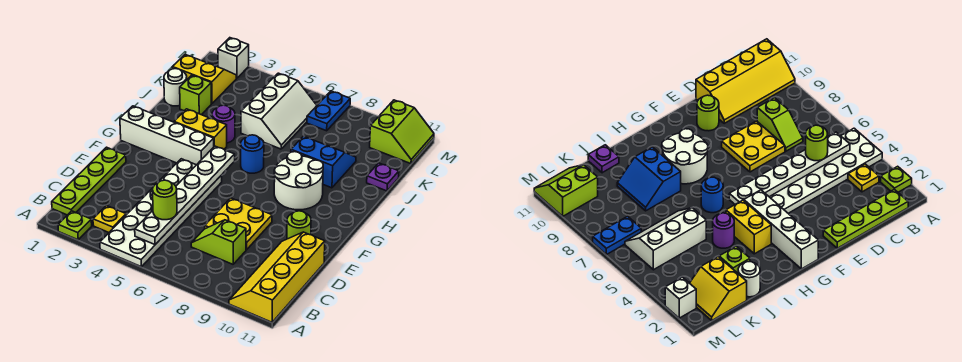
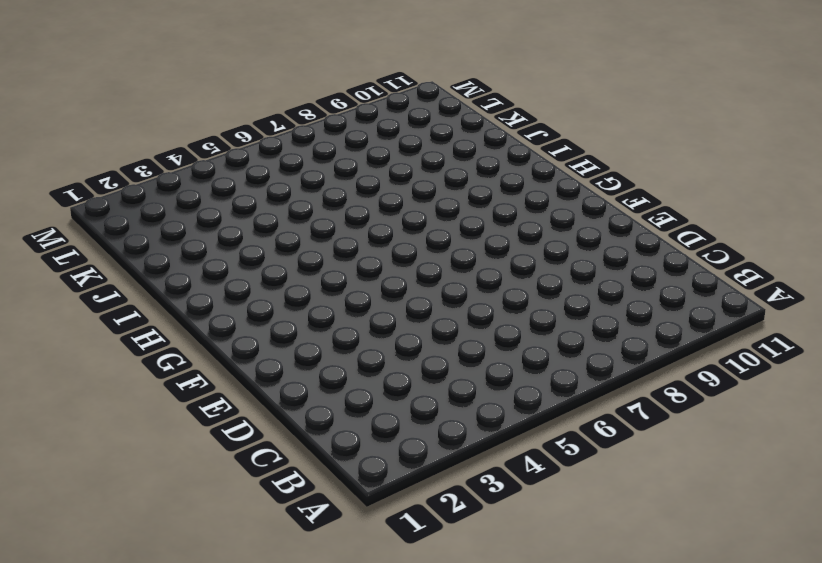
none -> lime 1x1 plate [58,211,92,240]
none -> white 2x6 plate [100,159,222,267]
none -> yellow 2x4 slope [229,232,325,322]

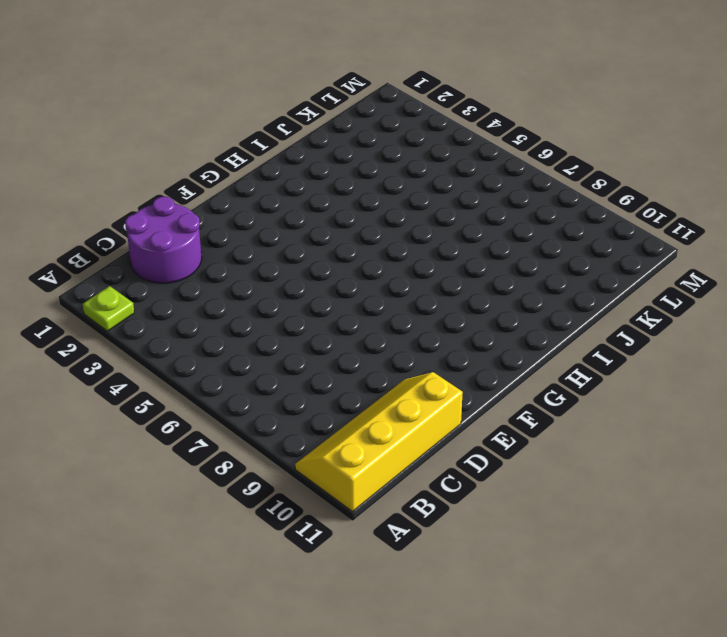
purple 2x2 round brick [125,197,202,283] -> lime 1x4 plate [52,147,126,215]
none -> white 2x6 plate [100,159,222,267]
none -> yellow 1x1 plate [93,205,126,232]
none -> lime 1x2 slope [191,220,246,264]

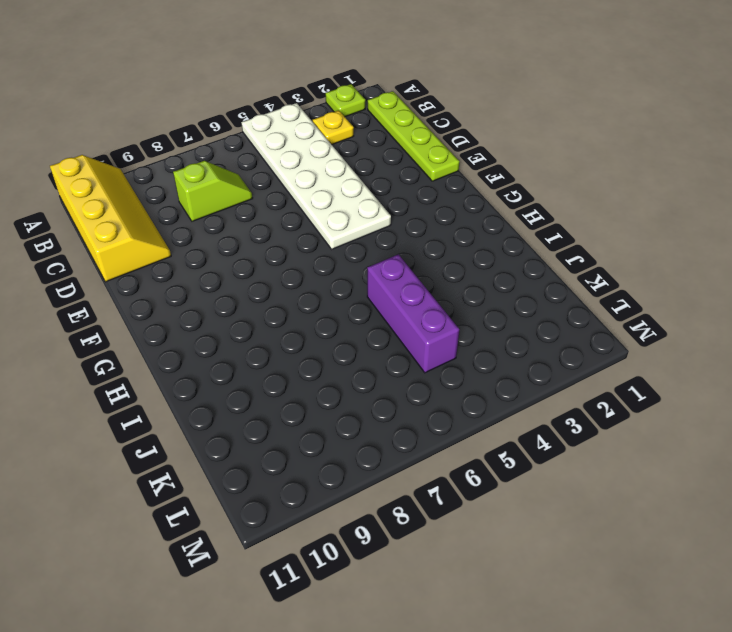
purple 1x3 brick [367,254,459,373] -> white 2x3 slope [241,73,317,149]
none -> yellow 2x2 plate [205,198,272,250]
none -> lime 1x1 round brick [287,211,311,239]
none -> white 1x4 brick [120,106,214,165]

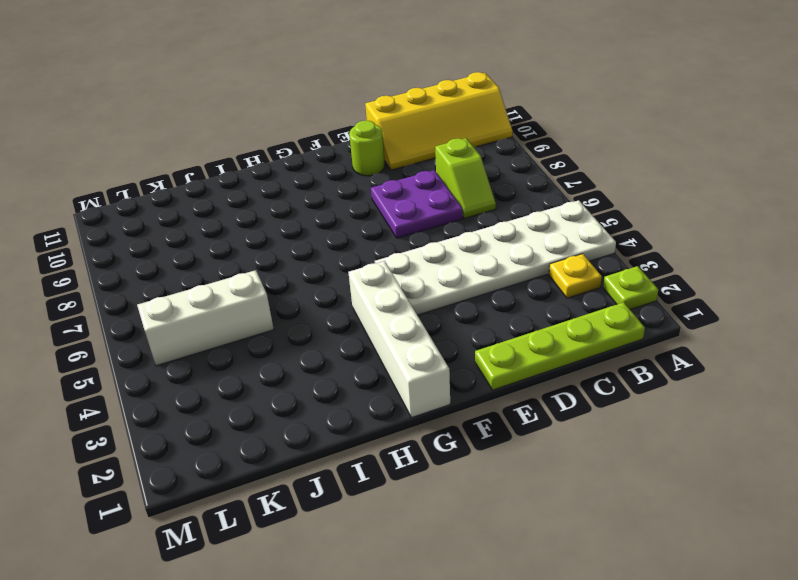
purple 2x2 plate [371,170,463,238] -> yellow 2x2 plate [205,198,272,250]
none -> white 2x2 round brick [274,152,323,210]
none -> yellow 1x2 brick [174,109,227,149]
none -> blue 1x1 round brick [241,135,264,173]

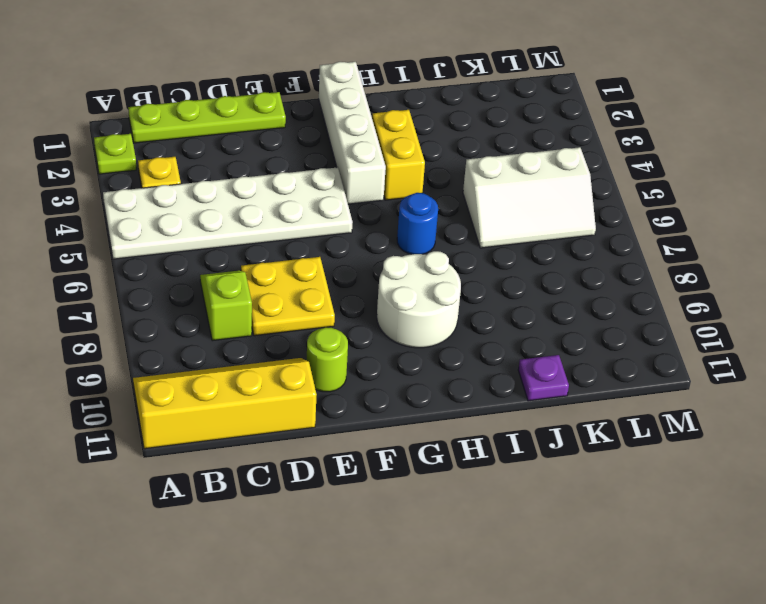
none -> purple 1x1 round brick [212,105,235,143]
none -> blue 2x2 slope [291,136,356,188]
none -> white 1x1 round brick [164,69,187,106]

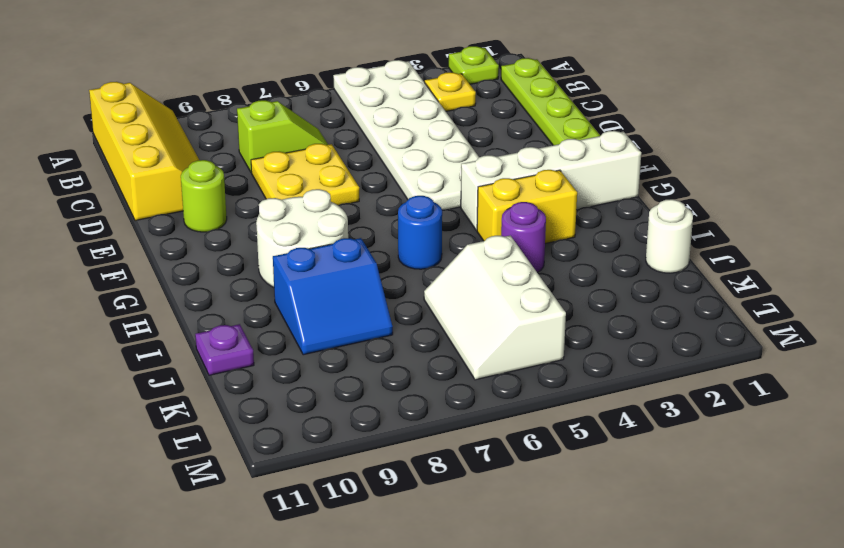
none -> lime 1x1 brick [180,75,211,115]
none -> yellow 2x2 slope [172,55,236,104]
none -> blue 1x2 plate [307,91,350,131]

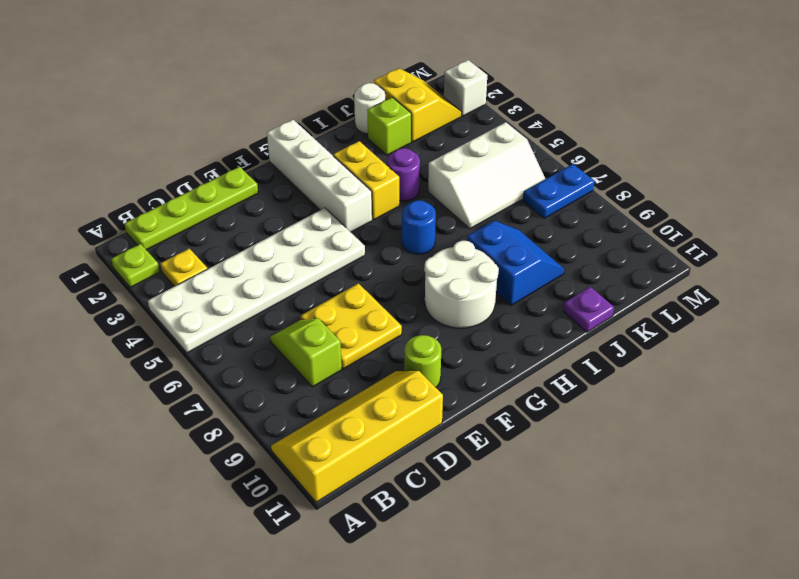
none -> lime 2x2 slope [370,100,434,164]
none -> white 1x6 plate [135,146,235,245]
none -> lime 1x1 round brick [153,180,177,220]

